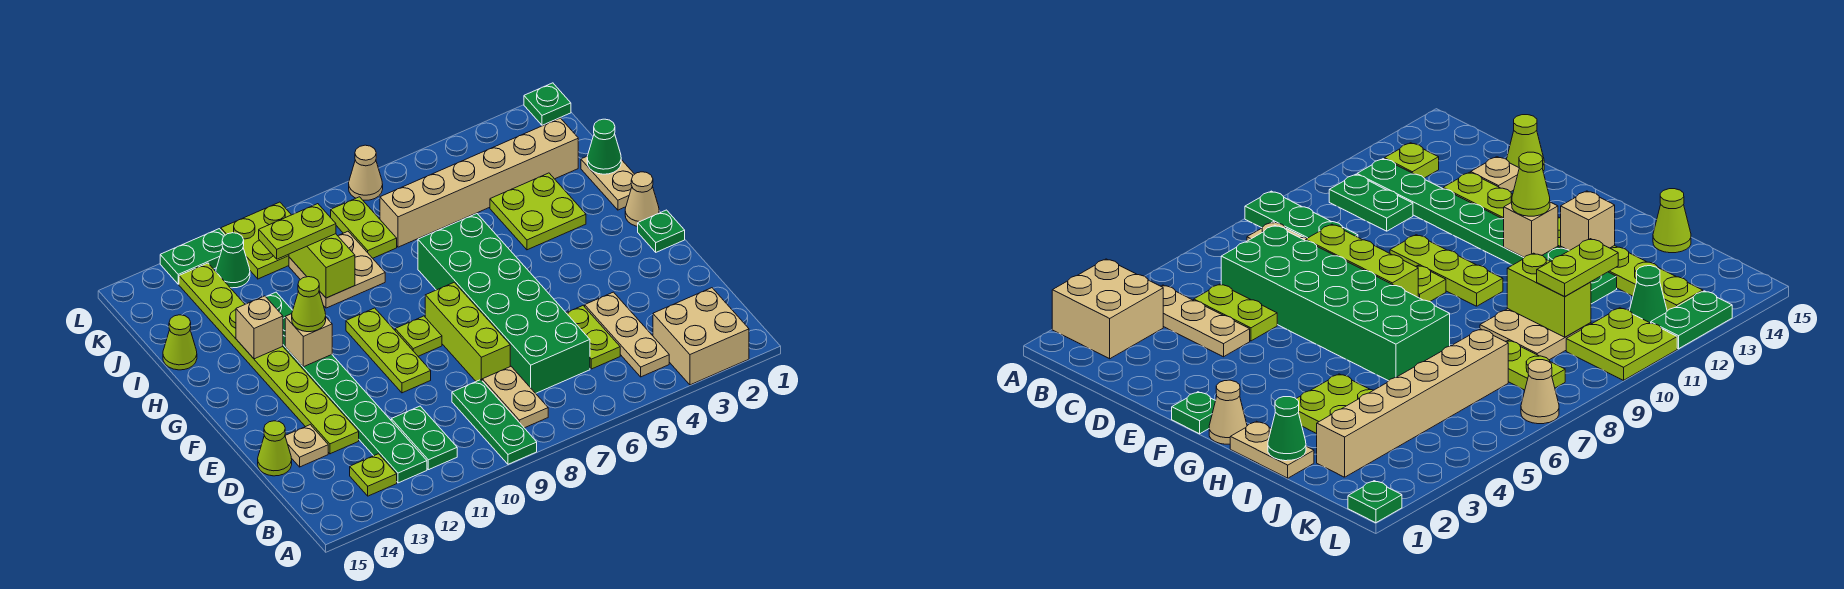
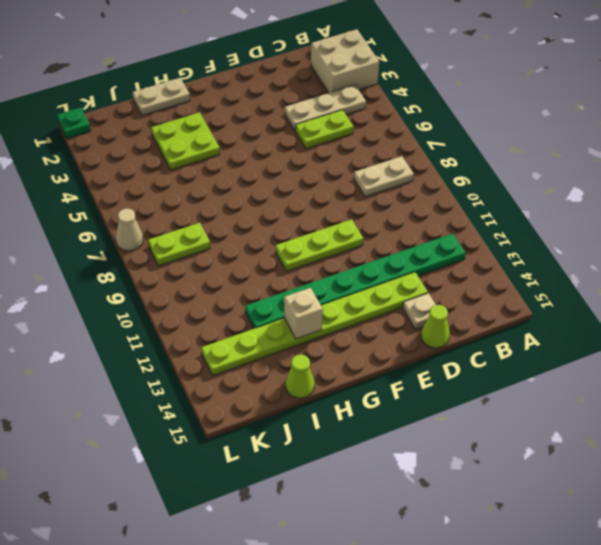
none -> green 1x3 plate [452,380,537,464]
none -> green 1x2 plate [391,406,457,470]
none -> lime 1x1 plate [350,454,397,496]
none -> green 2x6 brick [418,214,590,393]

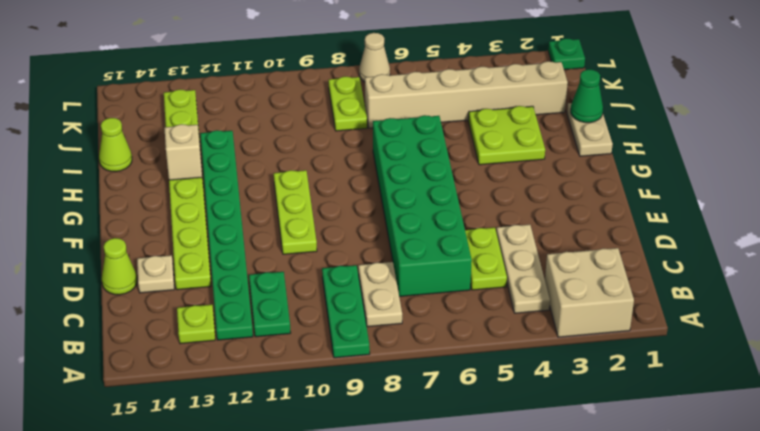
none -> lime 1x3 brick [425,282,510,381]
none -> green 1x1 plate [638,210,685,252]
none -> lime 1x1 plate [395,316,442,356]
none -> tan 1x1 cone [625,172,659,226]

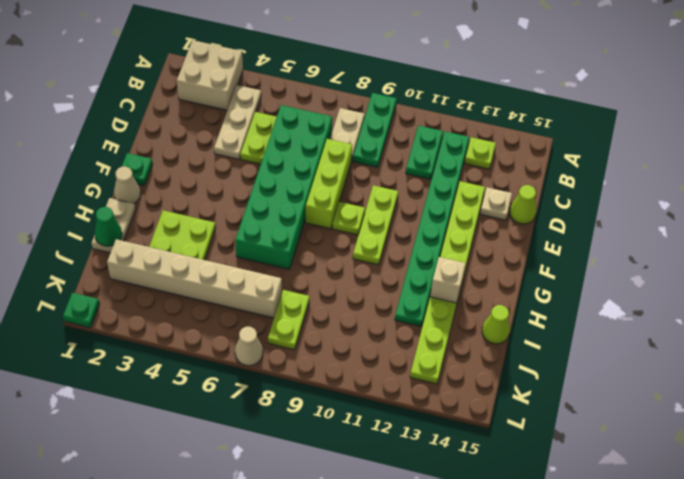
none -> tan 2x2 plate [289,231,385,308]
none -> lime 2x2 plate [221,202,291,279]
none -> green 1x1 cone [216,233,250,288]
none -> green 1x2 plate [160,229,225,284]

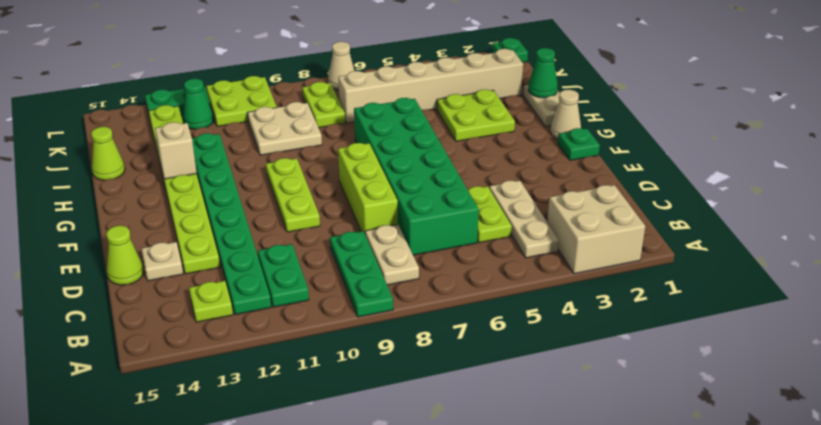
none -> lime 1x1 plate [395,316,442,356]
none -> tan 1x1 brick [285,314,332,367]
none -> lime 1x2 brick [289,234,355,298]
none -> lime 1x1 cone [292,277,326,332]

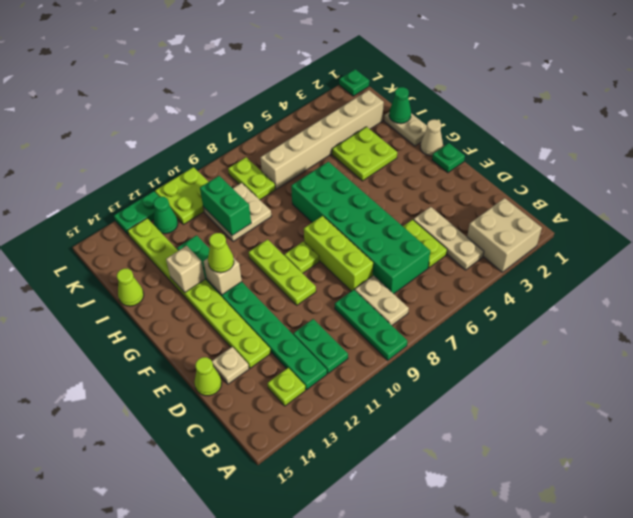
green 1x2 brick [200,176,251,235] -> lime 1x2 brick [289,234,355,298]
none -> tan 1x1 cone [349,145,383,200]
none -> lime 1x2 plate [259,204,336,259]

